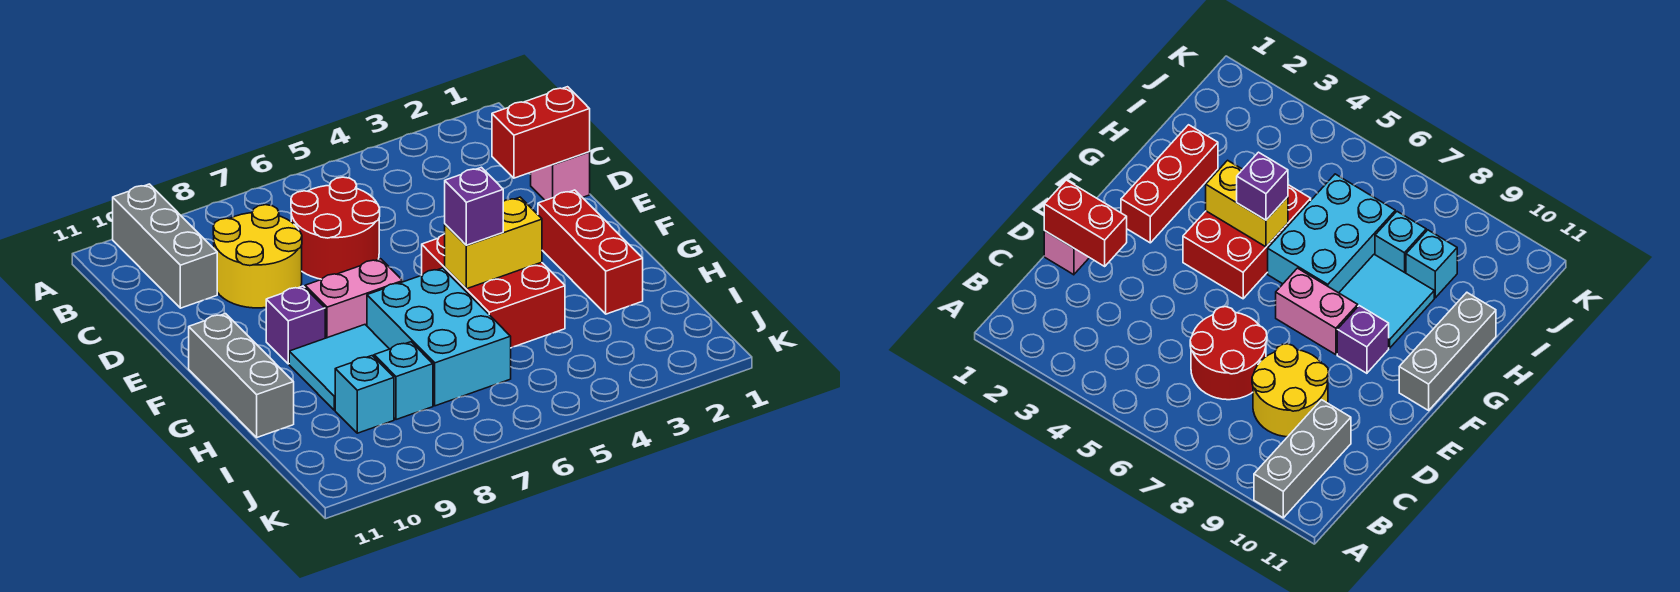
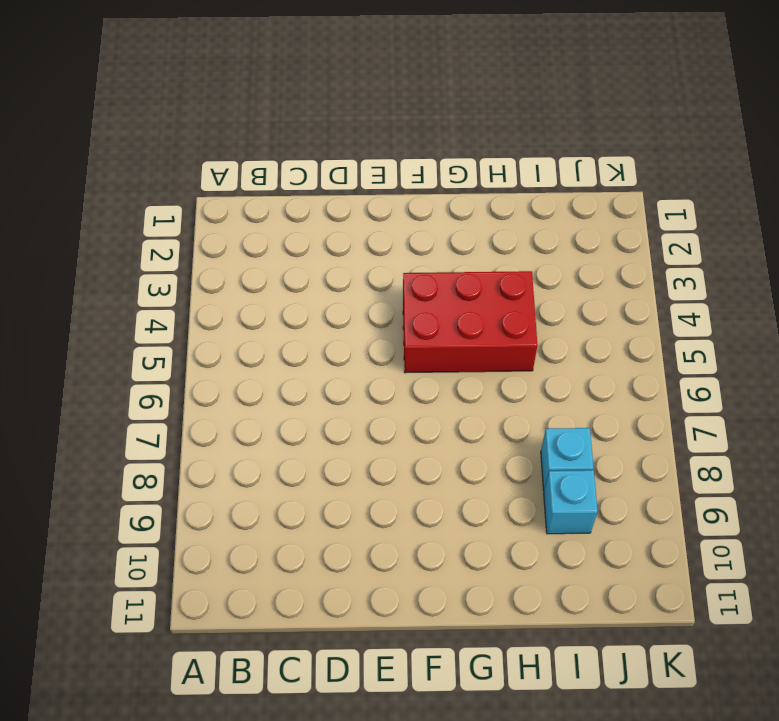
none -> grey 1x3 brick [113,184,217,308]
none -> red 2x2 round brick [291,177,380,279]
none -> yellow 2x2 round brick [213,205,302,308]

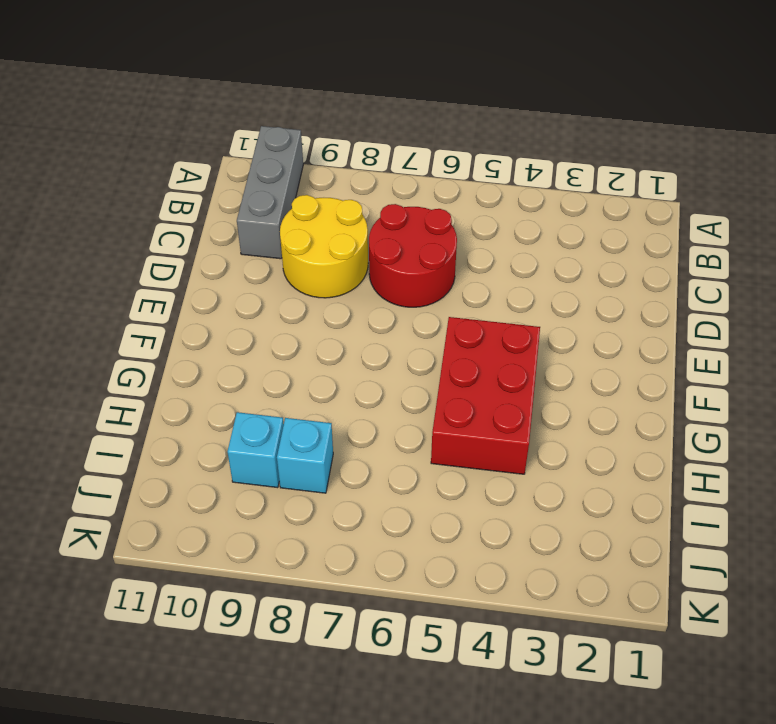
none -> pink 1x1 brick [531,152,590,200]
none -> red 1x3 brick [538,190,643,314]
none -> pink 1x2 brick [305,259,403,338]

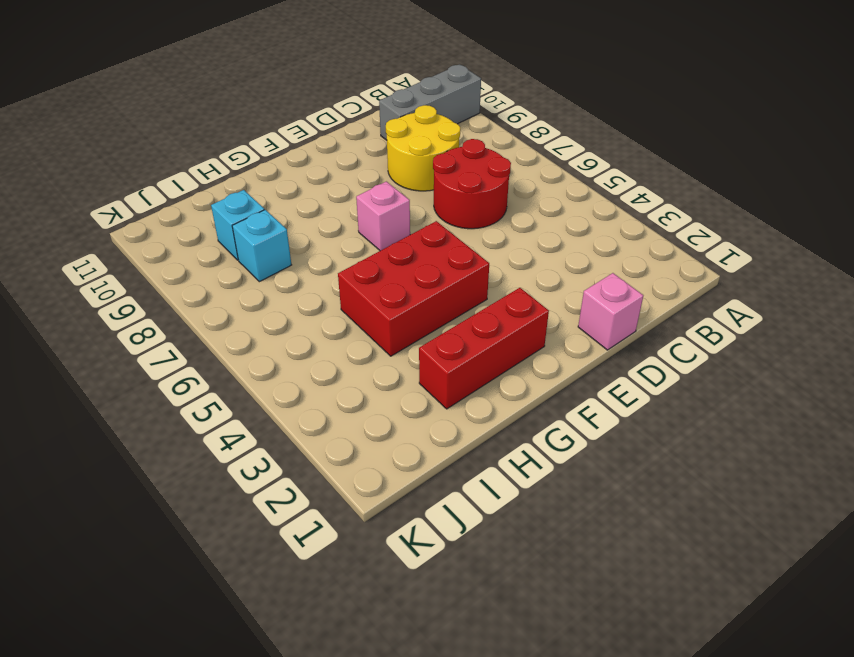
pink 1x1 brick [356,181,410,251] -> pink 1x2 brick [305,259,403,338]
none -> purple 1x1 brick [266,286,325,364]
none -> grey 1x3 brick [189,314,294,437]
none -> cyan 2x3 brick [367,268,511,406]

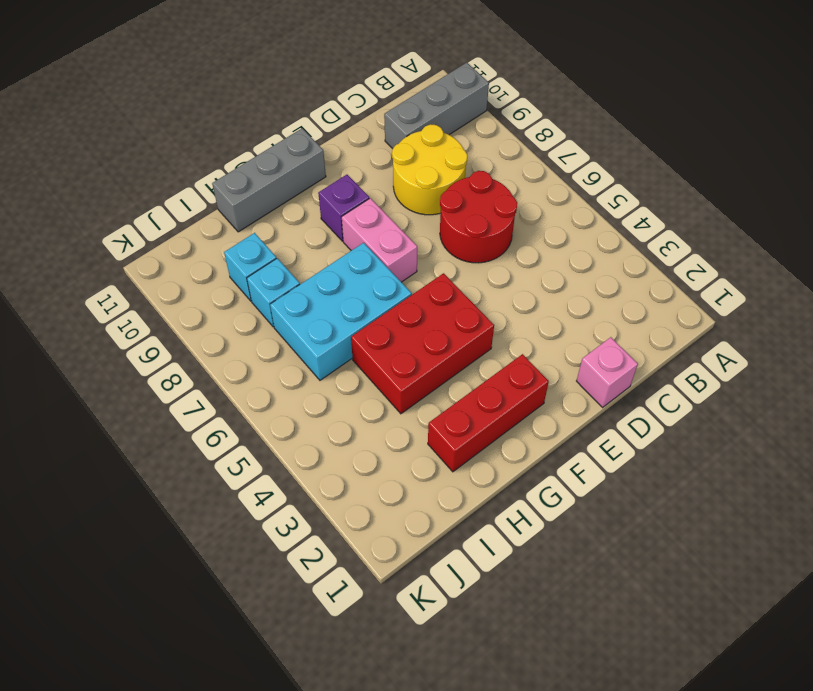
none -> cyan 2x2 tile [289,325,389,410]
none -> red 1x2 brick [492,87,590,178]
none -> yellow 1x2 brick [445,197,542,289]

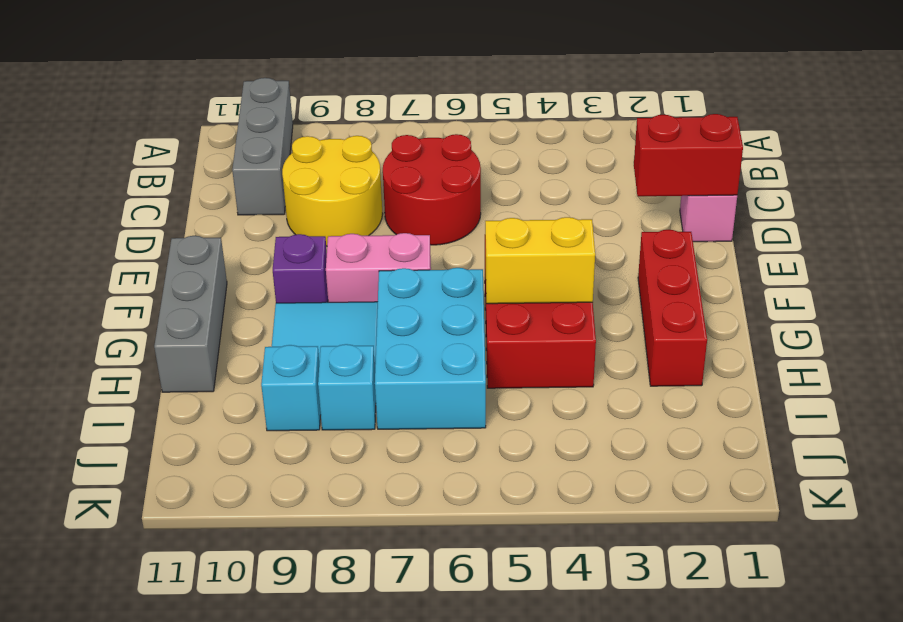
none -> purple 1x1 brick [445,167,503,245]

